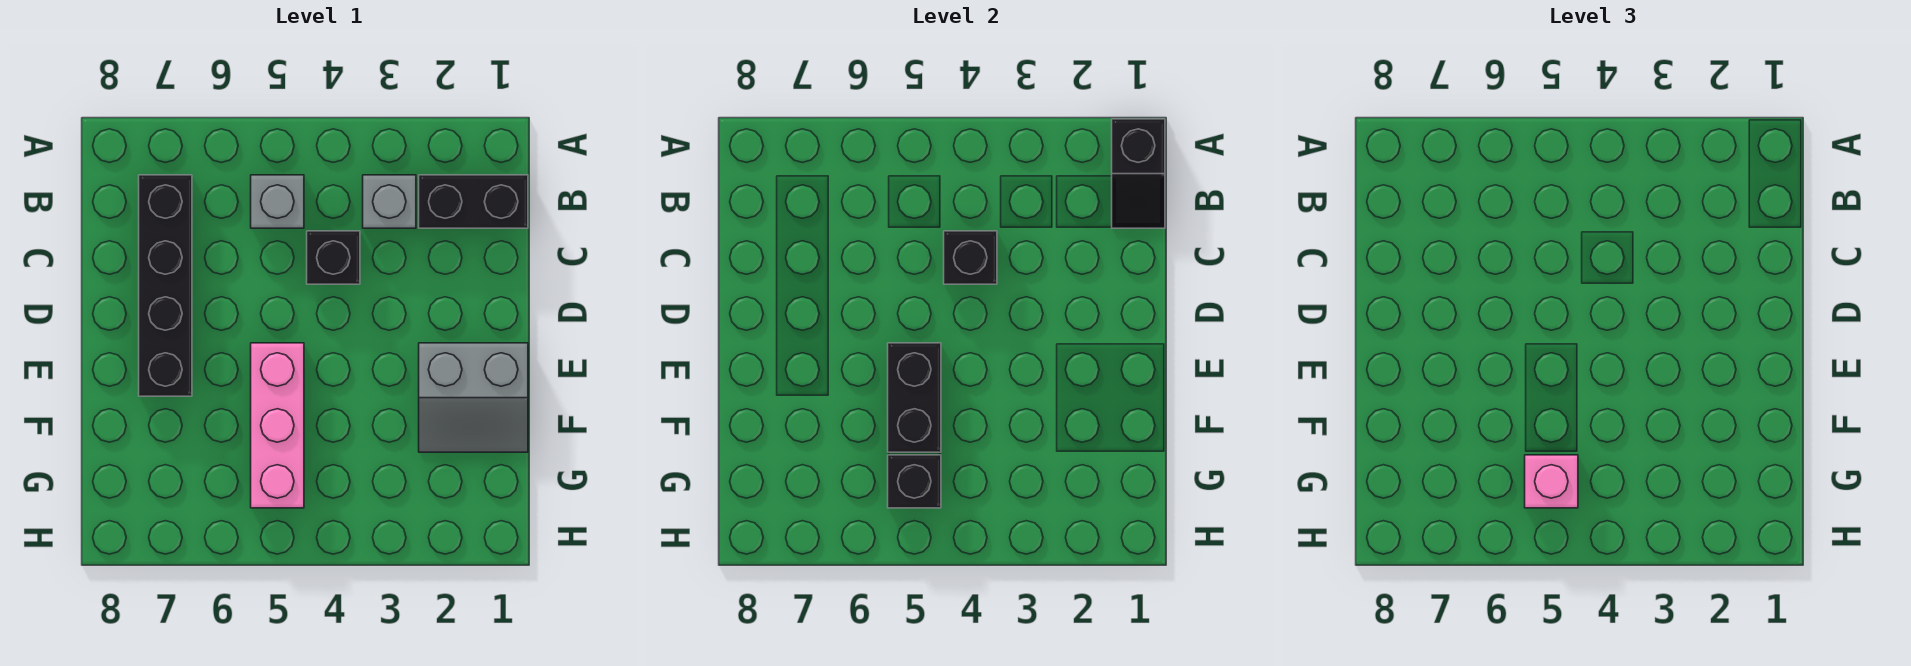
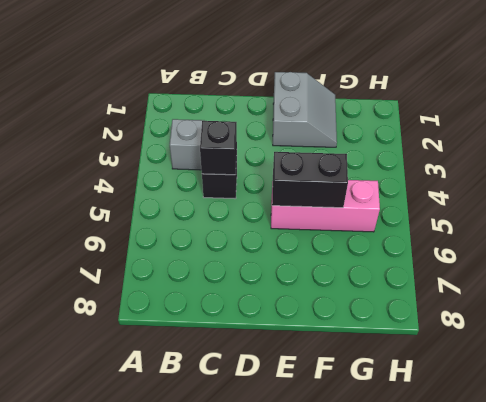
none -> black 1x2 brick [419,175,528,228]
none -> grey 1x1 brick [251,175,304,228]
none -> black 1x4 brick [139,175,192,396]

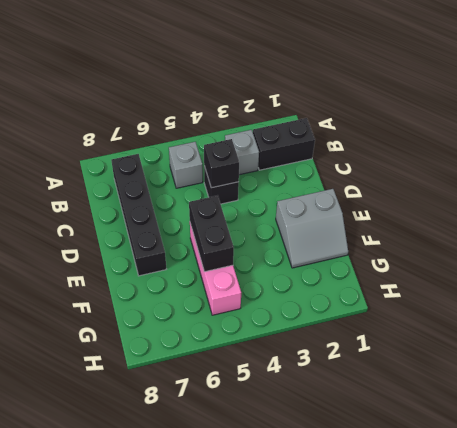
none -> black 1x2 slope [1112,119,1165,228]
none -> black 1x1 brick [888,455,941,508]
none -> pink 1x1 brick [1525,455,1578,508]

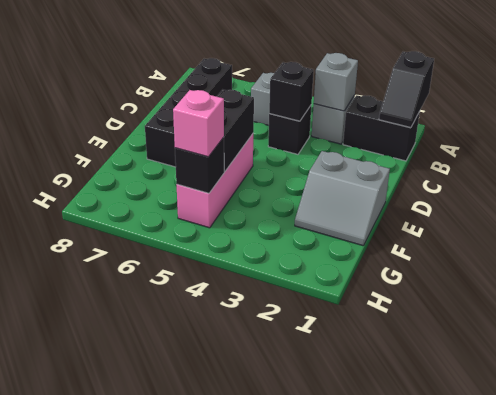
grey 1x1 brick [314,53,358,111] -> none

